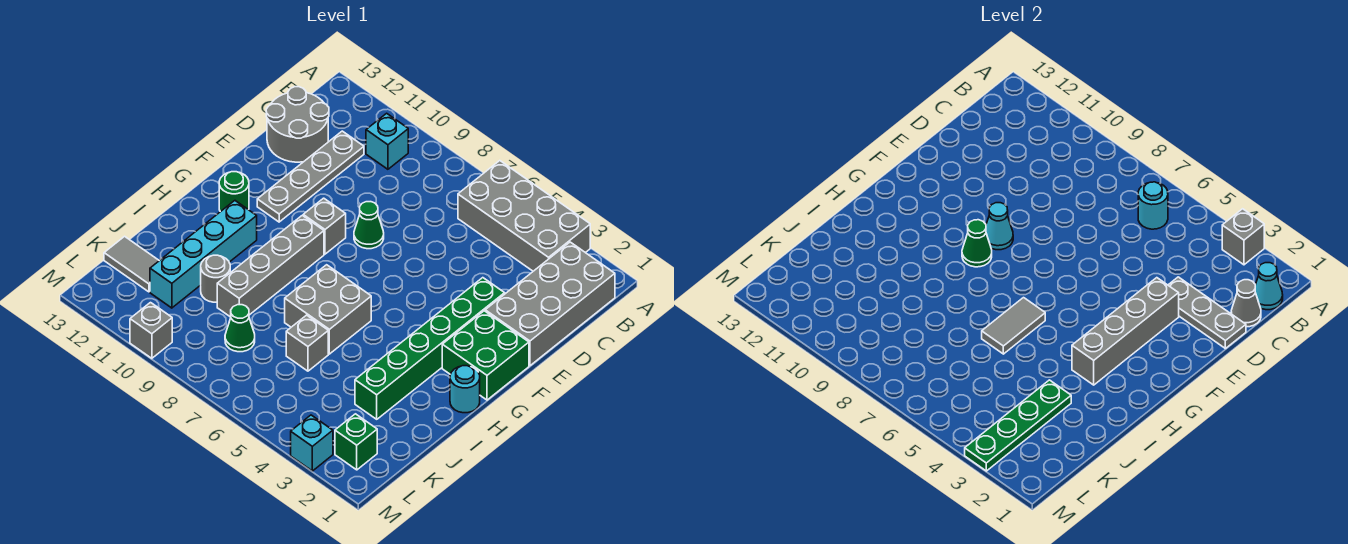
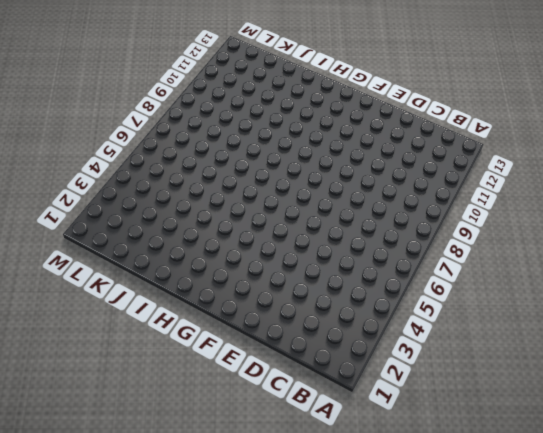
none -> grey 2x4 brick [458,161,590,271]
none -> grey 2x4 brick [485,242,615,366]
none -> cyan 1x1 brick [366,113,408,169]
none -> grey 1x4 plate [257,131,364,222]

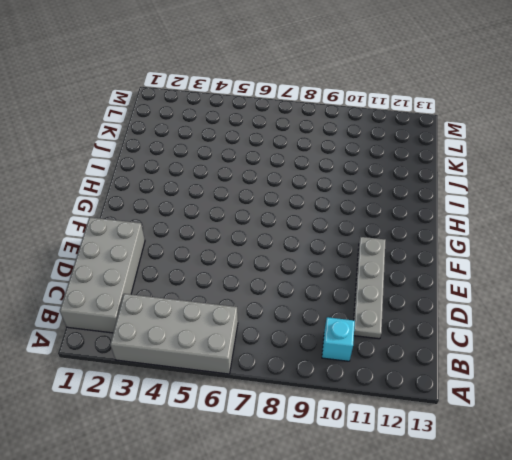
none -> grey 2x2 round brick [266,87,329,162]
none -> green 1x6 brick [355,278,505,419]
none -> green 1x1 cone [354,202,384,249]
none -> green 2x2 brick [442,311,529,400]

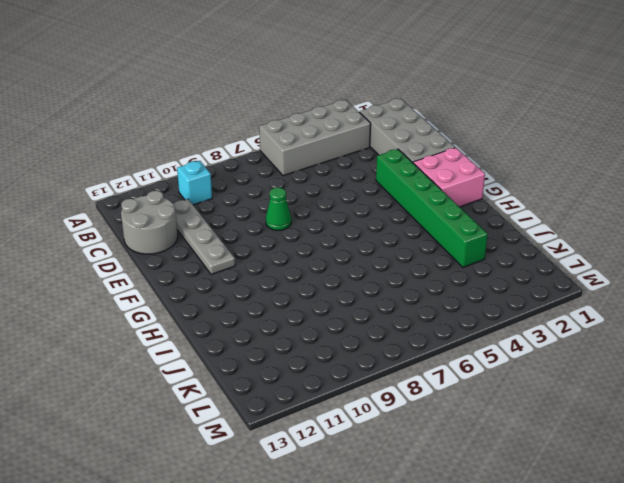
pink 2x2 brick [413,148,485,207] -> green 2x2 brick [442,311,529,400]
none -> grey 1x1 brick [303,198,346,254]
none -> grey 1x4 brick [217,215,324,317]
none -> green 1x1 round brick [219,172,249,212]
none -> cyan 1x1 round brick [450,366,480,413]

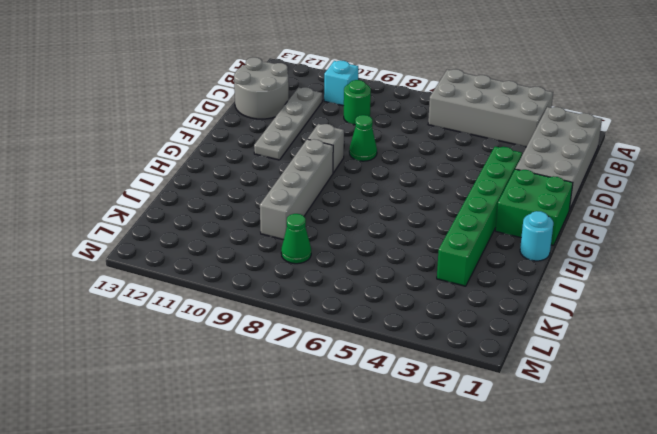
green 1x1 round brick [344,80,371,125] -> green 1x1 round brick moved to [219,172,249,212]
none -> grey 2x2 brick [285,265,371,354]
none -> cyan 1x4 brick [150,201,257,308]
none -> grey 1x1 brick [286,315,328,371]
none -> grey 1x1 round brick [201,255,230,302]

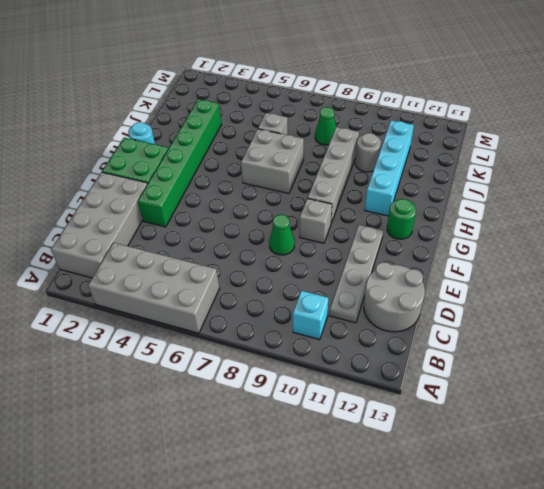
none -> grey 1x2 tile [104,236,159,292]
none -> green 1x1 brick [335,414,377,470]
none -> cyan 1x1 brick [291,415,333,471]
none -> grey 1x1 brick [130,303,172,358]

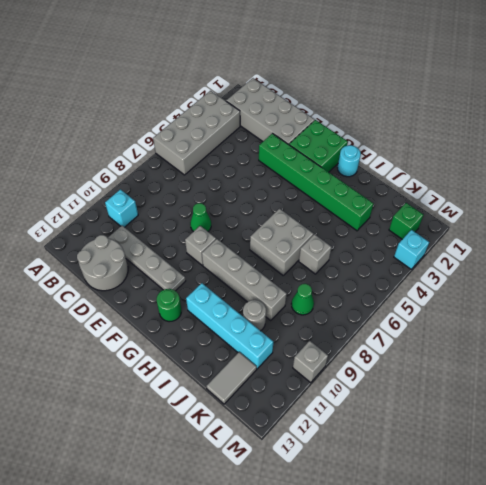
none -> grey 1x1 brick [1222,209,1264,265]
none -> cyan 1x1 cone [1255,263,1283,310]
none -> cyan 1x1 round brick [1138,182,1168,229]
none -> grey 1x1 cone [1231,280,1261,327]

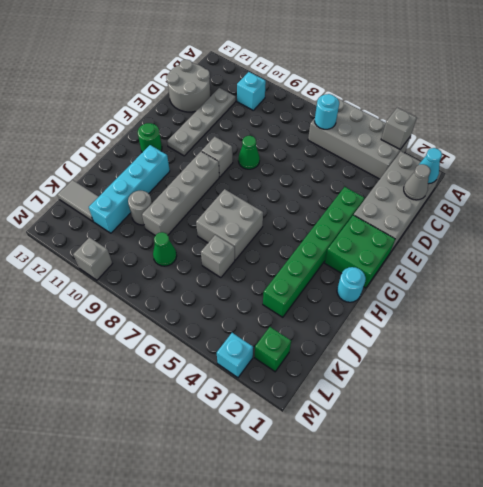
none -> grey 1x3 plate [1168,277,1246,348]
none -> grey 1x4 brick [1072,278,1179,385]
none -> cyan 1x1 cone [986,203,1013,250]
none -> green 1x1 cone [962,220,992,267]

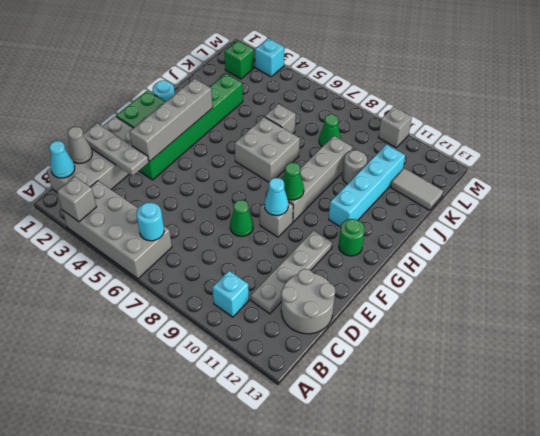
none -> grey 1x2 tile [982,298,1045,354]
none -> green 1x4 plate [965,380,1071,471]

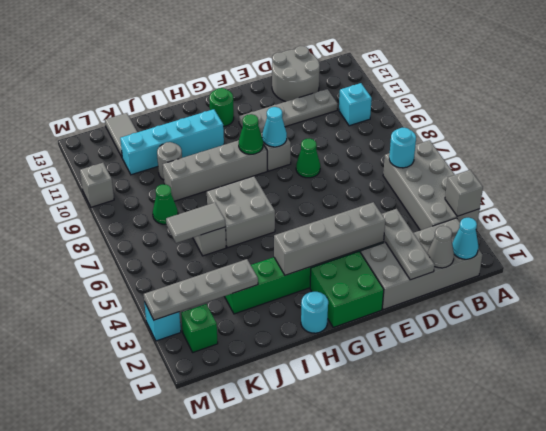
grey 1x4 plate [144,259,258,320] -> green 1x4 plate [965,380,1071,471]
grey 1x2 tile [166,203,225,243] -> grey 1x2 tile moved to [982,298,1045,354]

